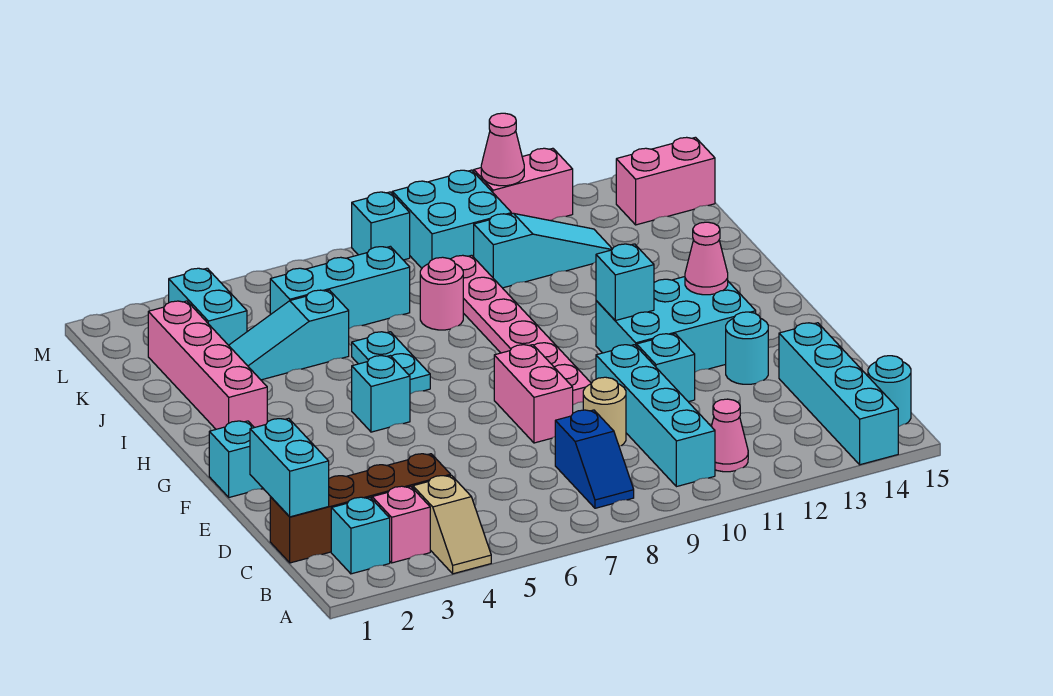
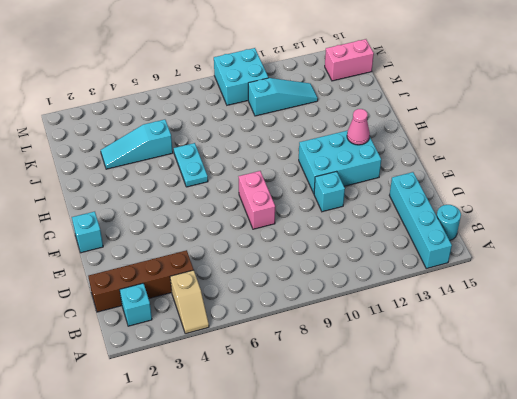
none -> pink 1x1 brick [372,486,430,563]
none -> blue 1x2 slope [555,410,634,508]
none -> cyan 1x4 brick [596,345,715,487]
none -> pink 1x1 cone [711,399,748,472]

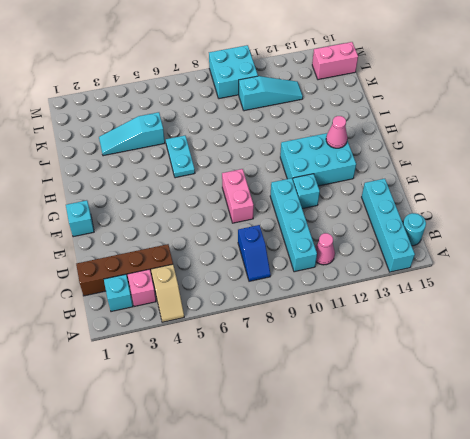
none -> tan 1x1 round brick [583,377,626,446]
none -> cyan 1x1 round brick [726,312,768,384]
none -> pink 1x6 plate [451,255,591,405]
none -> cyan 1x1 brick [352,356,410,432]

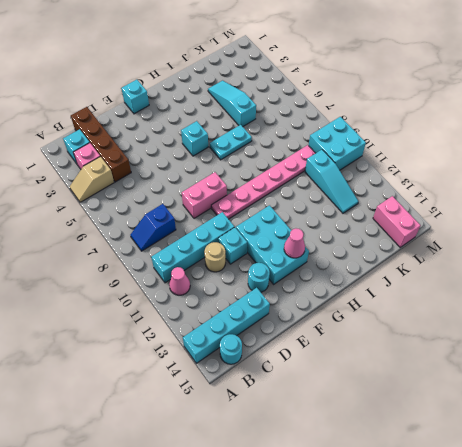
tan 1x1 round brick [204,242,226,272] -> tan 1x1 round brick moved to [583,377,626,446]
none -> pink 1x4 brick [148,301,267,429]
none -> pink 1x1 round brick [420,257,463,330]
none -> cyan 1x2 brick [169,268,247,345]
none -> cyan 1x3 brick [270,246,410,328]

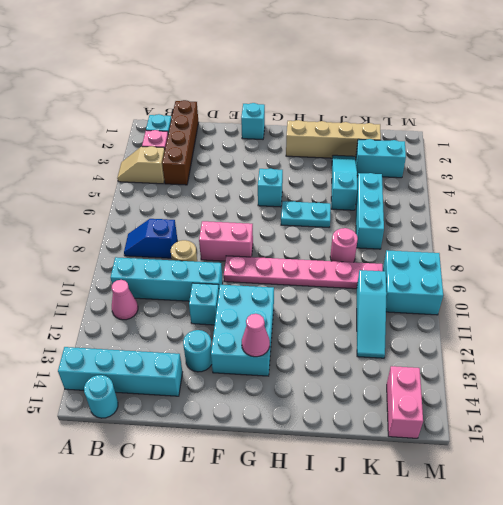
tan 1x4 brick [286,120,381,159] -> pink 1x4 brick [148,301,267,429]
none -> cyan 1x1 brick [352,192,410,260]
none -> pink 1x2 brick [474,148,573,221]
none -> cyan 1x2 brick [250,418,329,517]
none -> cyan 1x1 brick [596,244,654,321]

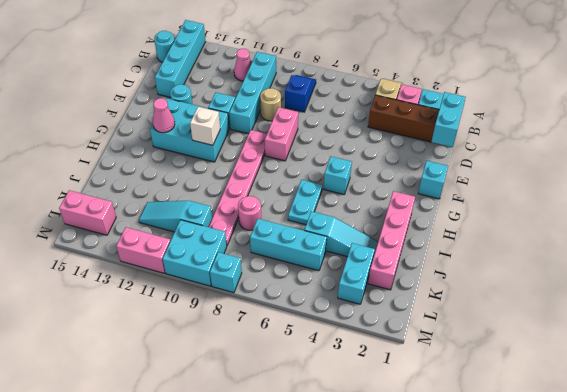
white 1x1 brick [190,107,220,145] -> cyan 1x1 brick [596,244,654,321]
none -> pink 1x1 cone [481,113,524,186]

